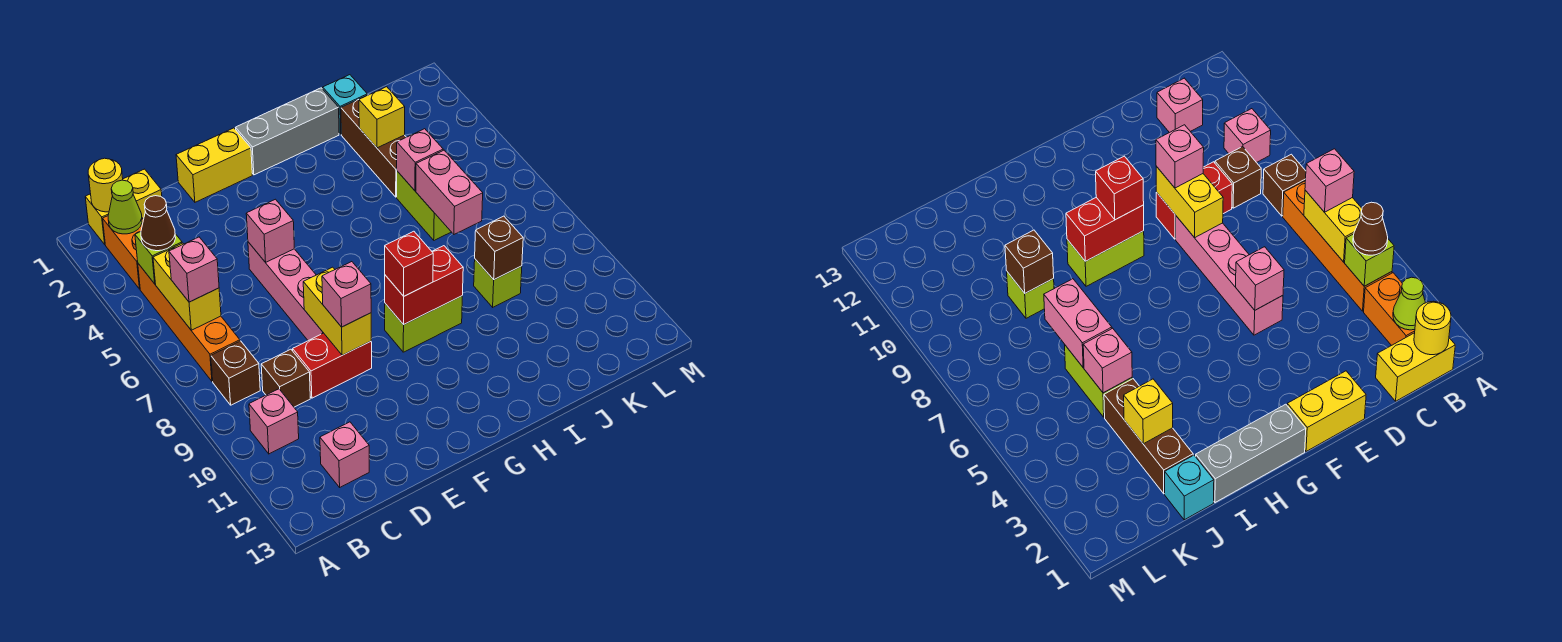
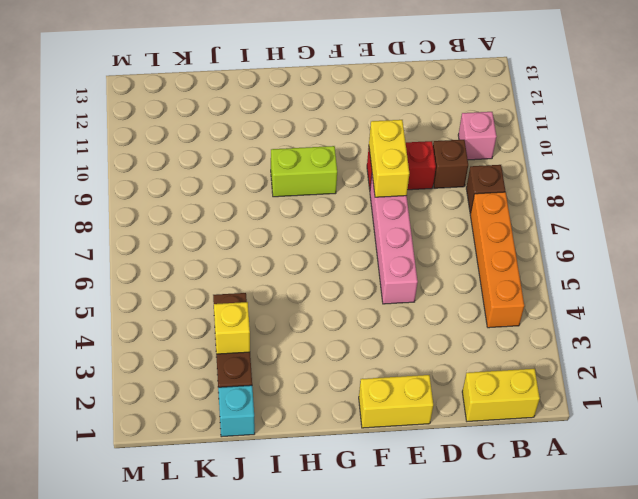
none -> orange 1x2 brick [103,216,144,289]
none -> pink 1x1 brick [320,422,369,487]
none -> grey 1x3 brick [236,88,339,175]
none -> lime 1x2 brick [397,171,451,240]

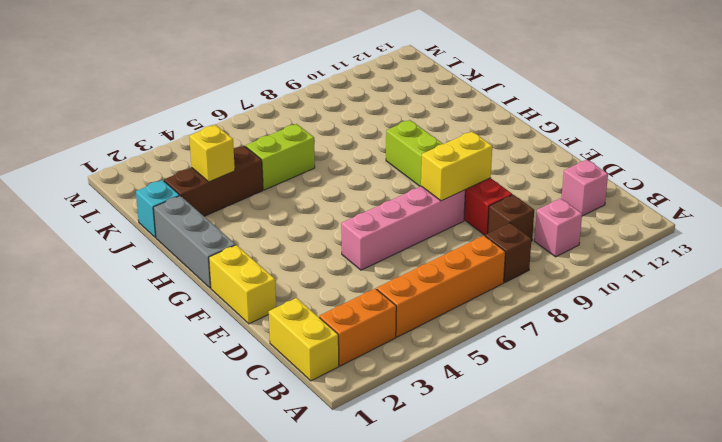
none -> lime 1x1 brick [474,259,522,307]
none -> yellow 1x1 round brick [88,158,123,212]
none -> lime 1x1 cone [108,180,142,234]
none -> lime 1x1 brick [135,232,182,284]

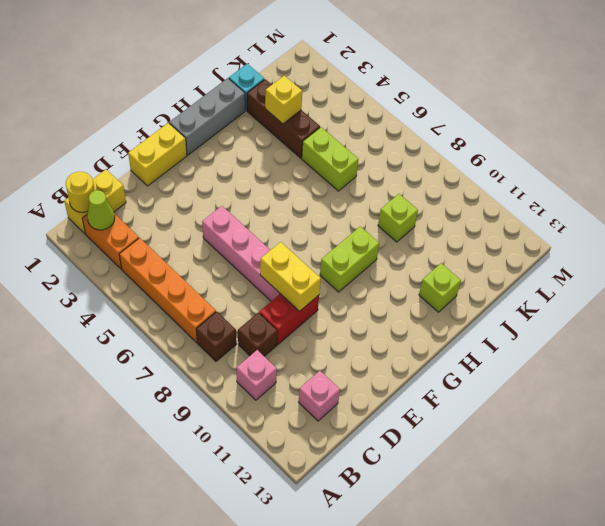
lime 1x1 brick [419,263,461,312] -> lime 1x1 brick moved to [135,232,182,284]
none -> yellow 1x2 brick [153,243,221,330]
none -> pink 1x1 brick [246,199,294,262]
none -> red 1x2 brick [385,246,463,325]
none -> pink 1x1 brick [397,129,443,191]

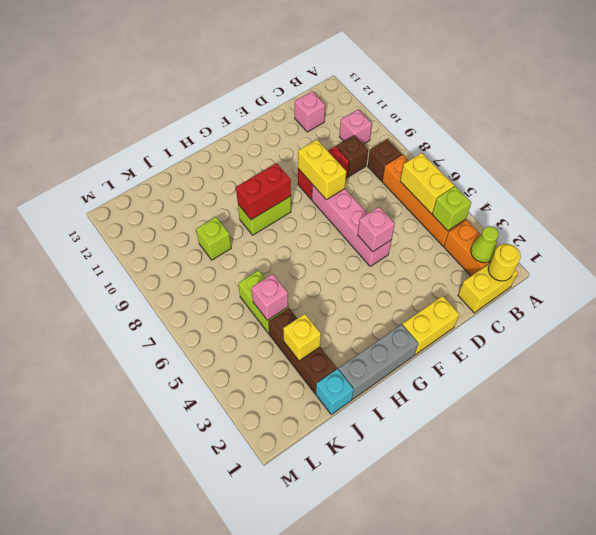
none -> pink 1x2 brick [416,150,483,234]
none -> brown 1x1 brick [475,216,523,280]
none -> brown 1x1 cone [141,196,176,251]
none -> pink 1x1 brick [169,237,219,302]

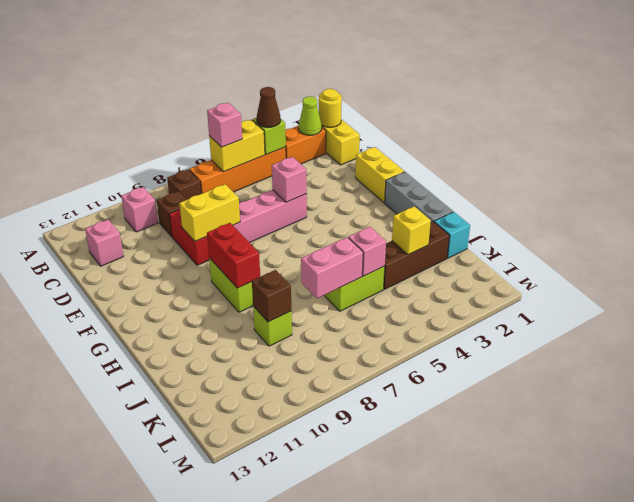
none -> pink 1x1 brick [322,262,371,327]
none -> red 1x1 brick [385,231,433,296]

